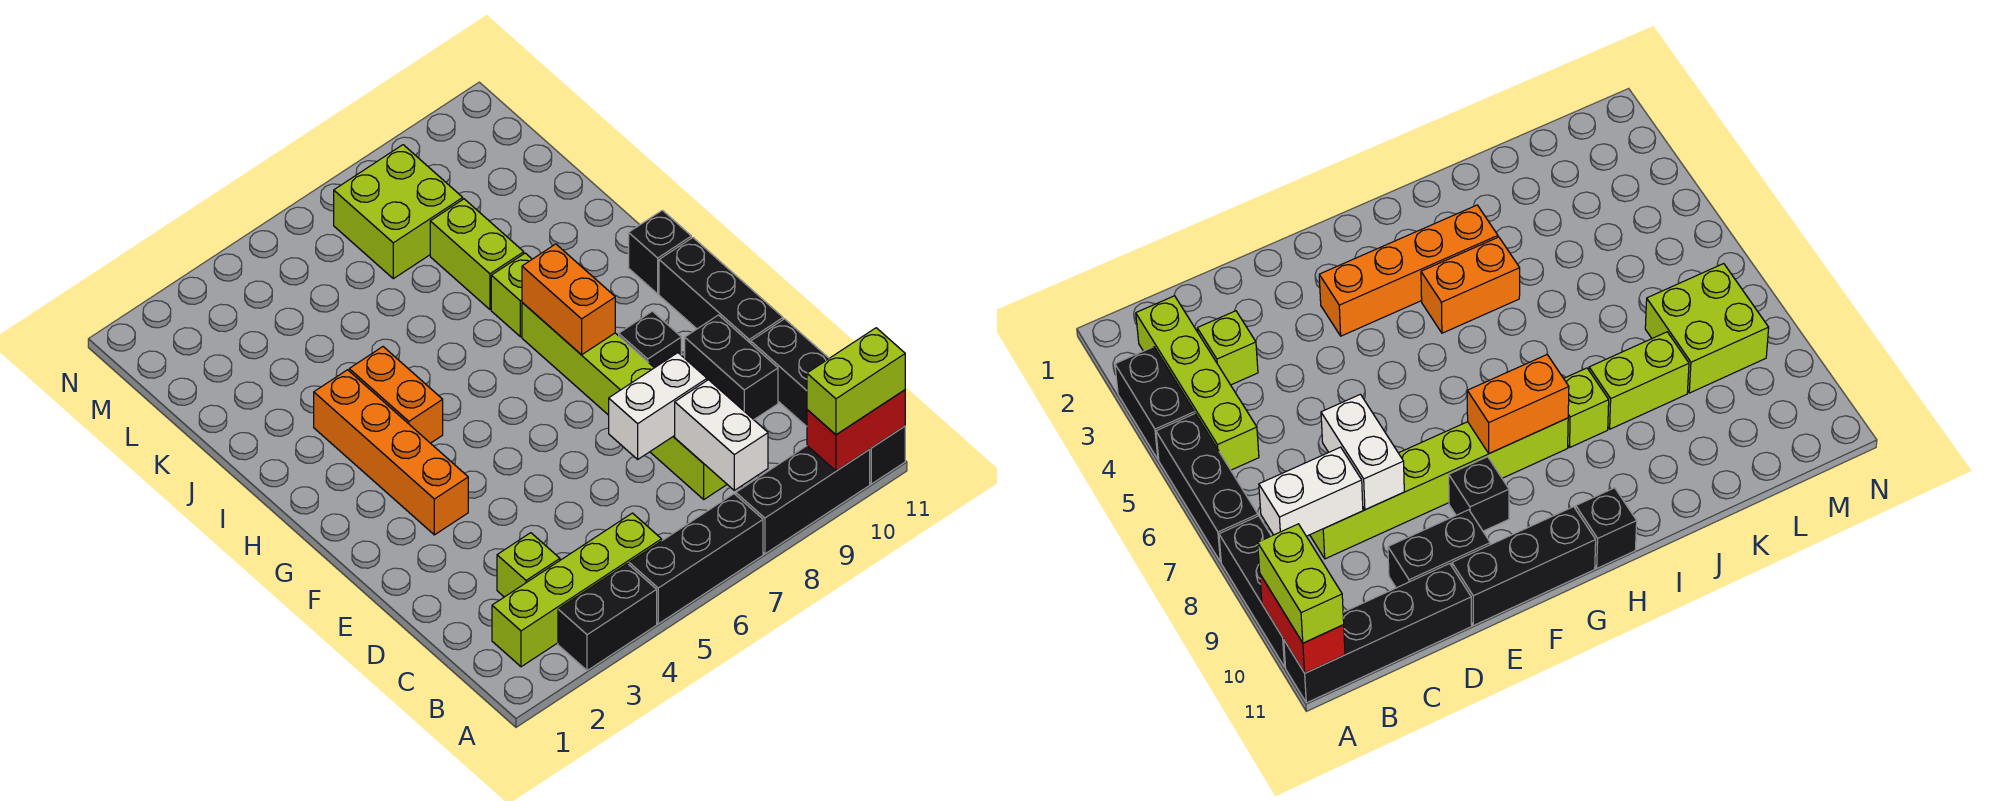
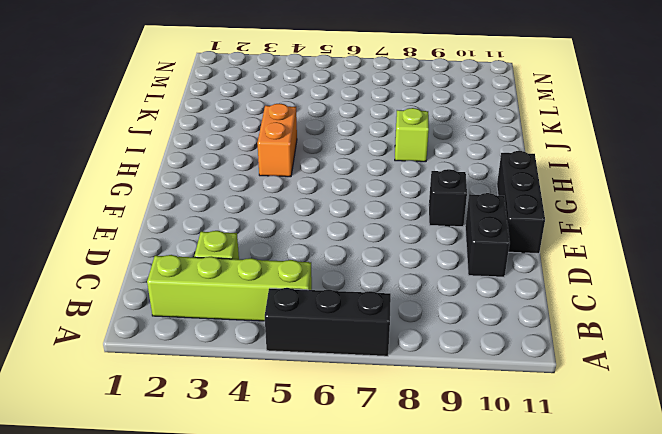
none -> black 1x2 brick [558,564,657,671]
none -> black 1x3 brick [736,446,870,554]
none -> black 1x4 brick [751,319,905,484]

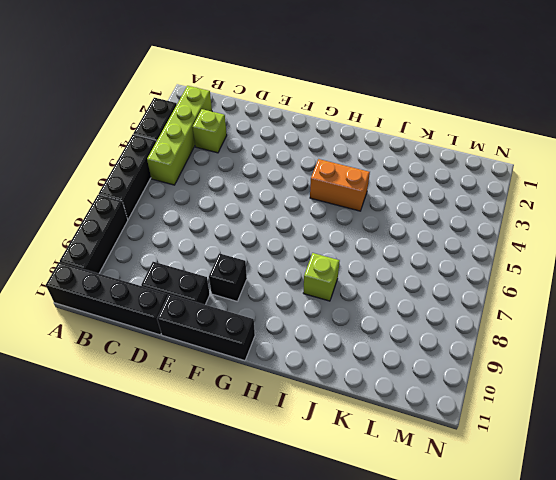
none -> lime 1x6 brick [522,302,727,499]
none -> orange 1x4 brick [314,370,468,535]
none -> black 1x1 brick [629,210,691,294]

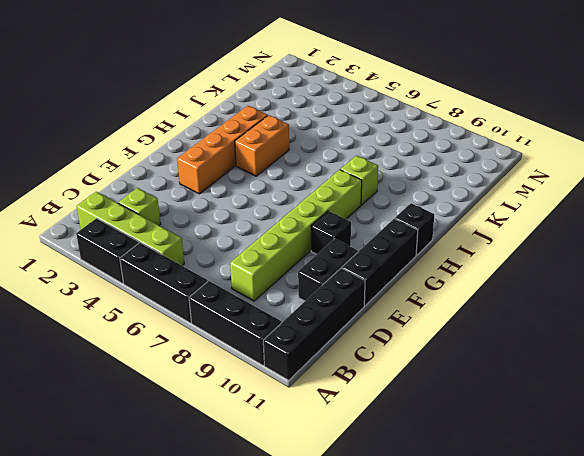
none -> lime 1x2 brick [430,199,524,309]
none -> lime 2x2 brick [334,145,463,279]
none -> red 1x2 brick [807,390,905,471]

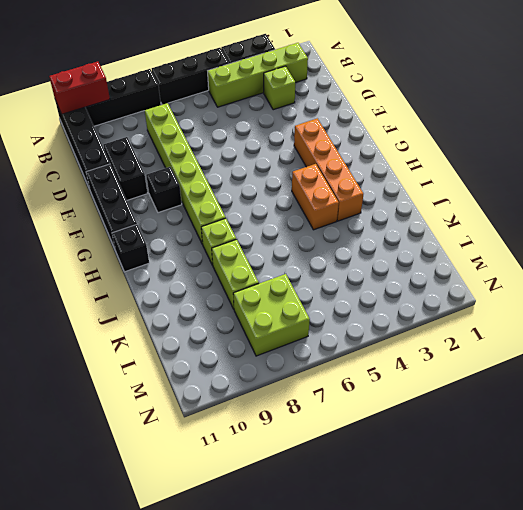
none -> white 1x2 brick [675,380,768,490]
none -> white 1x2 brick [609,353,707,459]
none -> orange 1x2 brick [522,244,615,355]

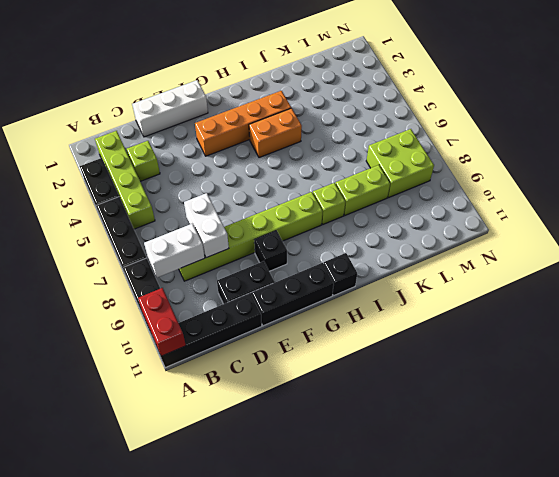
white 1x3 brick [132,80,208,137] -> none
none -> orange 1x2 brick [522,244,615,355]
none -> lime 1x2 brick [807,328,905,435]

